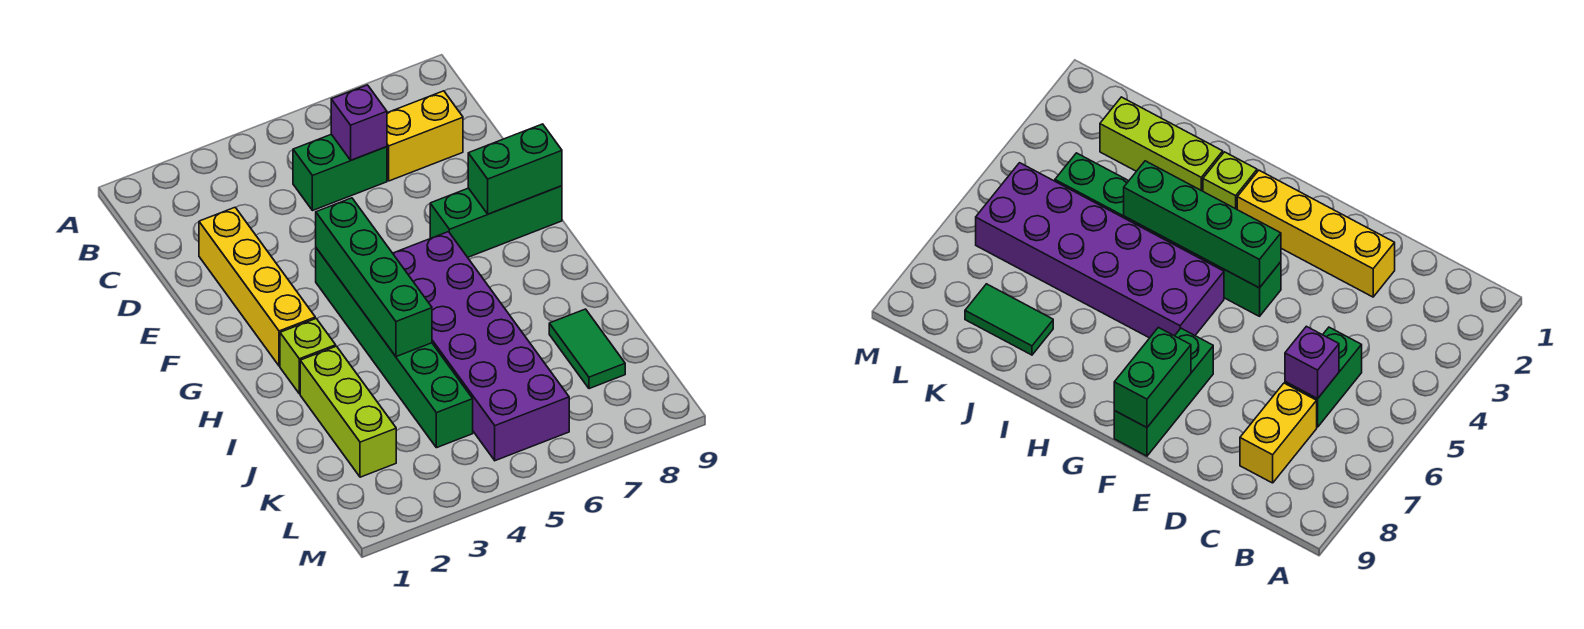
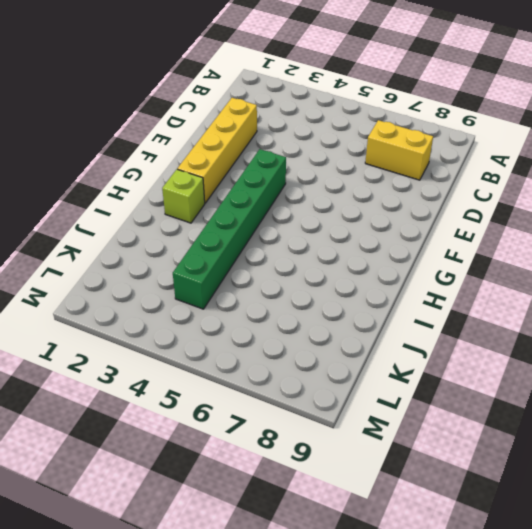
none -> green 1x2 brick [293,134,387,211]
none -> green 1x3 brick [430,186,562,257]
none -> purple 2x6 brick [393,232,569,461]

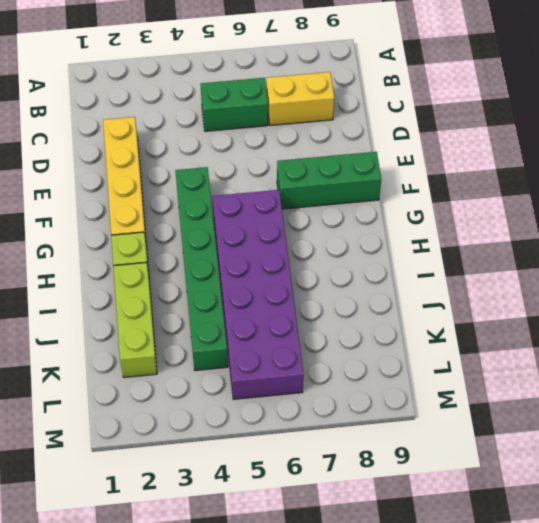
none -> green 1x2 tile [549,309,625,389]
none -> purple 1x1 brick [331,85,387,160]
none -> green 1x4 brick [316,198,432,357]

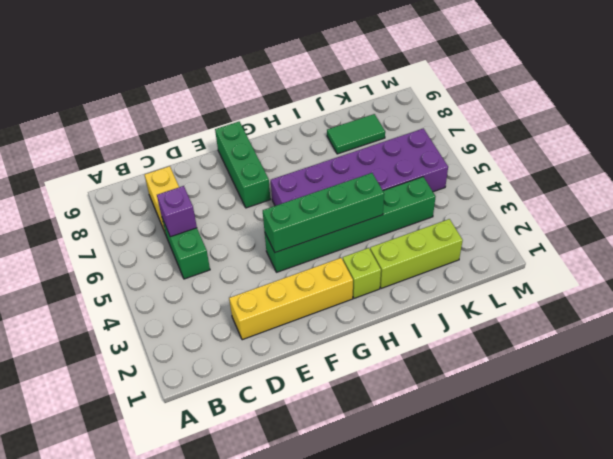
none -> green 1x2 brick [468,124,562,214]

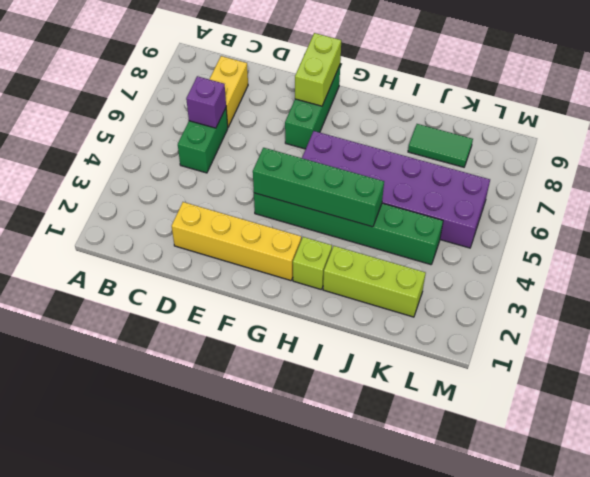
lime 1x2 brick [295,33,341,106] -> green 1x2 brick [468,124,562,214]

